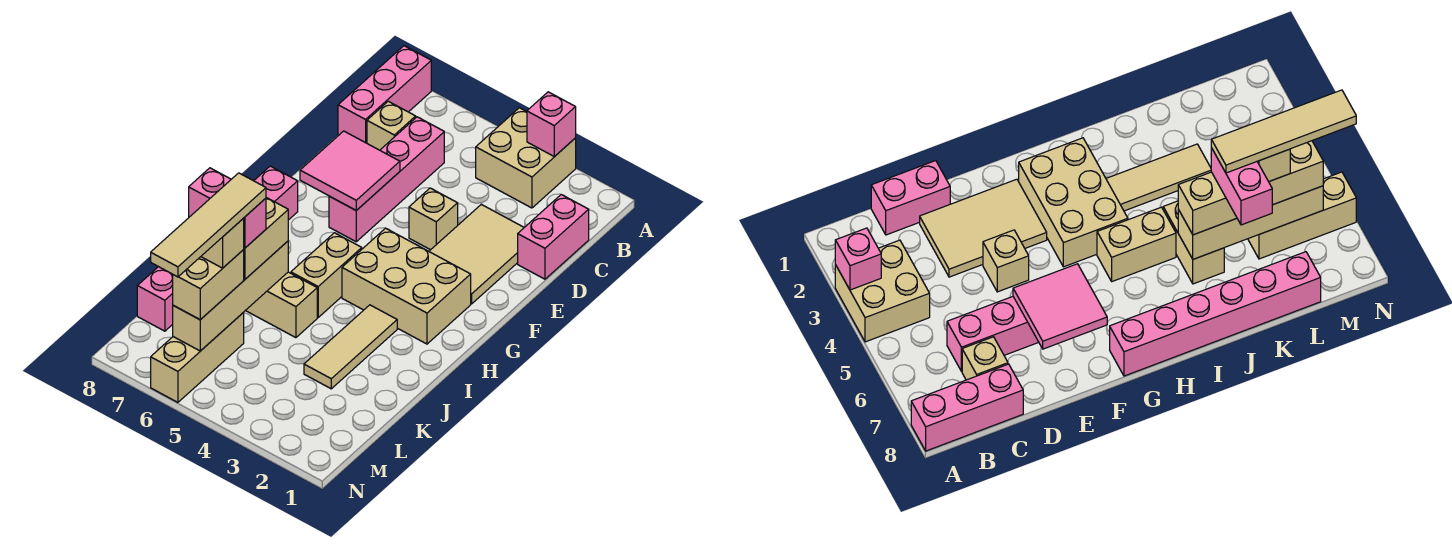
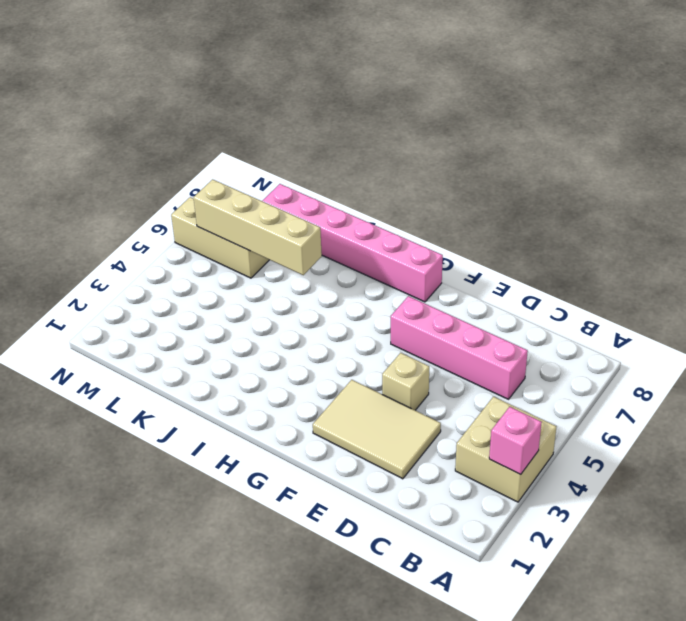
none -> pink 1x3 brick [338,46,431,143]
none -> pink 1x2 brick [518,195,589,279]
none -> tan 1x1 brick [367,101,416,150]

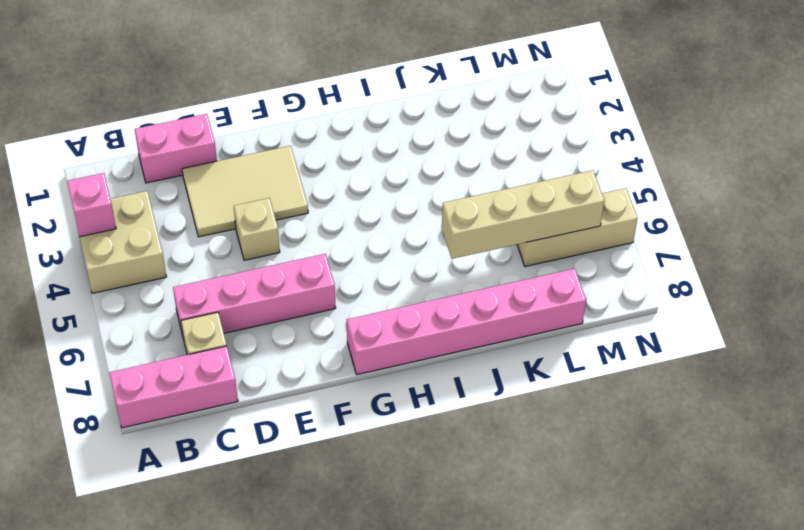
none -> tan 2x3 brick [342,228,471,344]
none -> tan 1x2 brick [291,233,362,317]
none -> tan 1x3 tile [304,305,397,389]

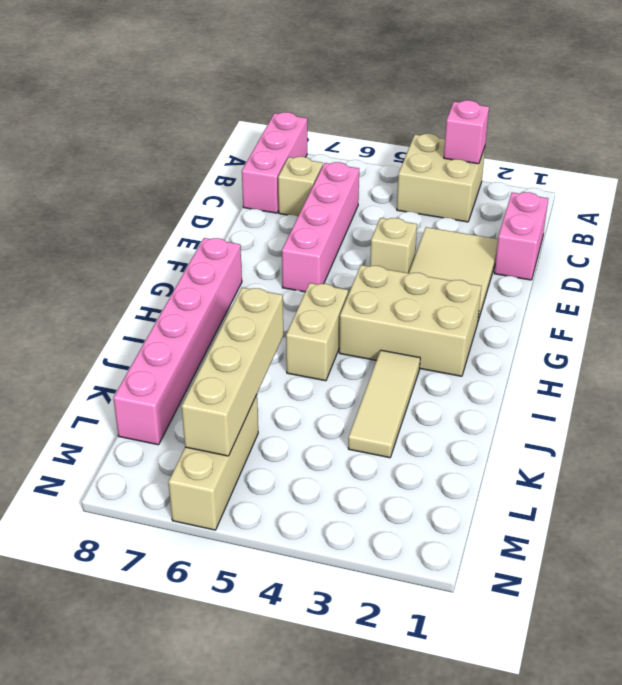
none -> tan 1x2 brick [245,272,317,338]
none -> pink 2x2 tile [300,131,400,210]
none -> tan 1x2 brick [243,198,288,279]

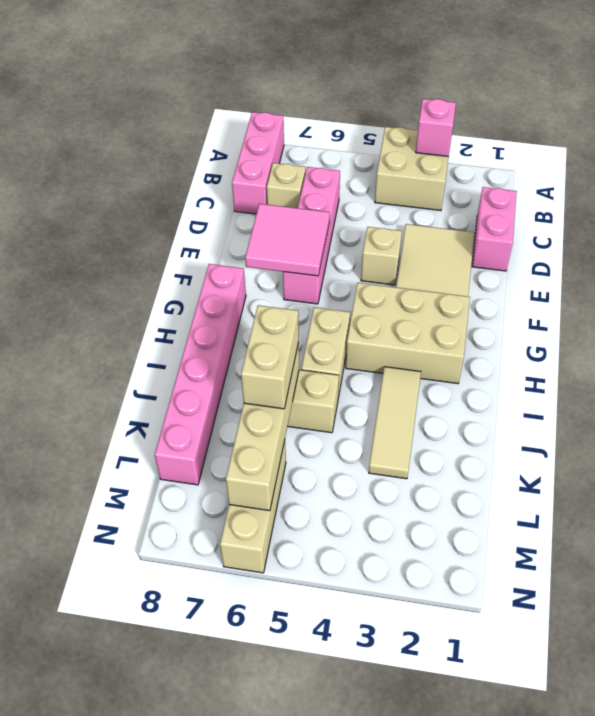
none -> tan 1x2 brick [173,250,244,320]
none -> pink 1x2 brick [189,168,266,248]
none -> tan 1x1 brick [201,218,244,268]

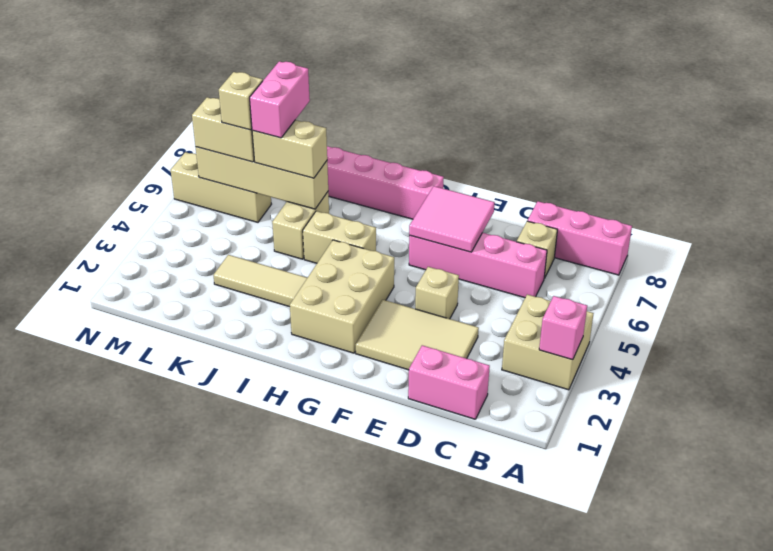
none -> tan 1x4 tile [151,173,266,277]

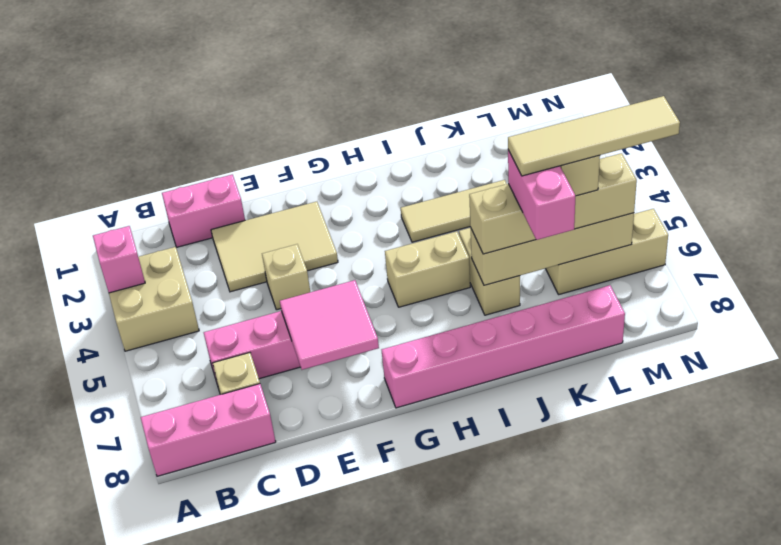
none -> tan 2x3 brick [342,228,471,344]

